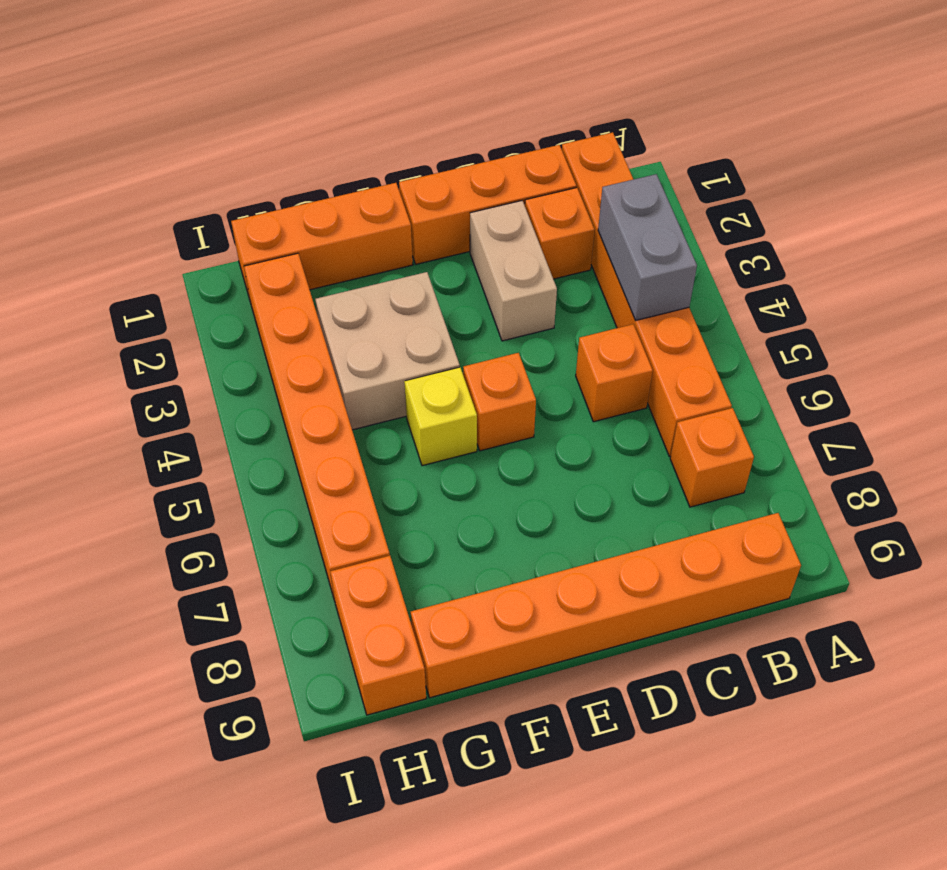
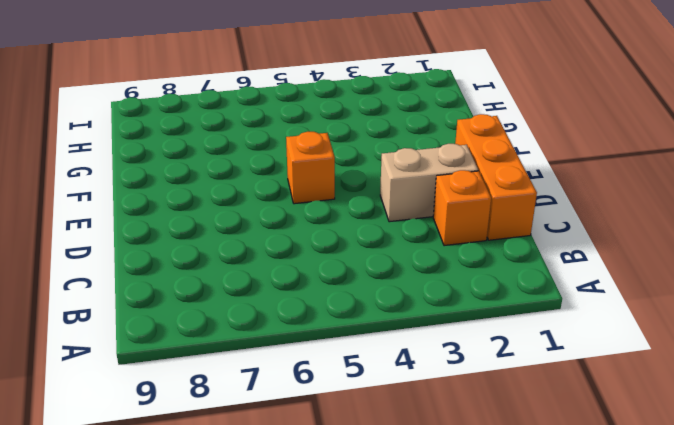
none -> orange 1x6 brick [562,132,732,456]
none -> orange 1x1 brick [670,408,754,507]
none -> orange 1x6 brick [411,513,801,698]

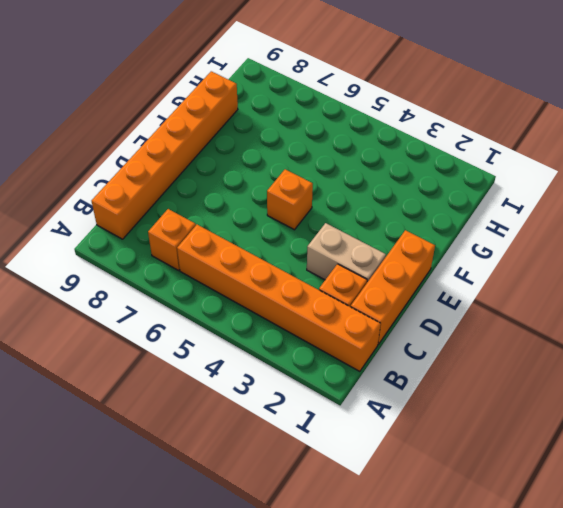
none -> orange 1x1 brick [576,324,653,422]
none -> orange 1x3 brick [231,183,413,299]
none -> tan 2x2 brick [315,272,460,430]

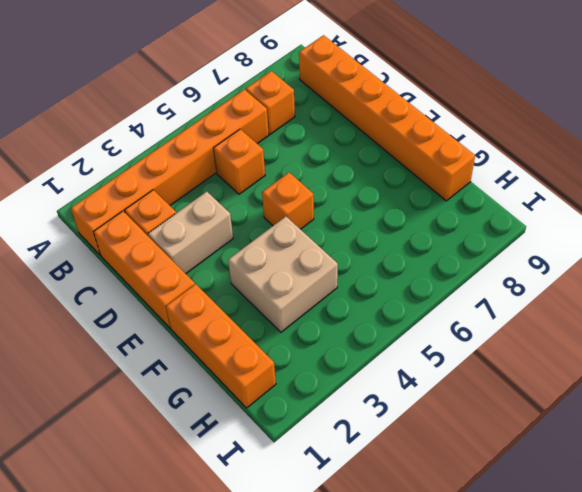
none -> yellow 1x1 brick [404,367,477,466]
none -> orange 1x6 brick [244,253,390,600]
none -> orange 1x2 brick [330,556,426,715]

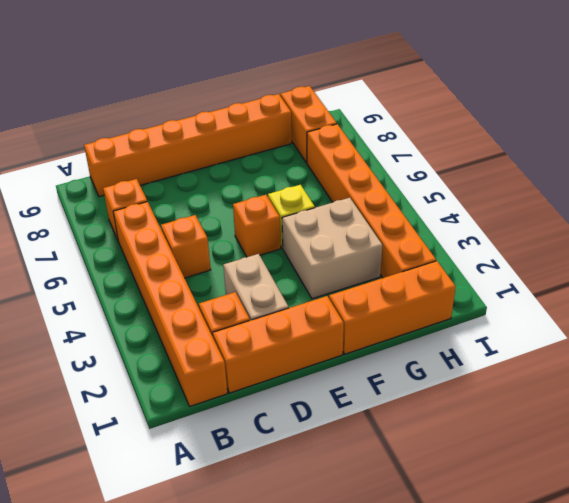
none -> grey 1x2 brick [598,174,697,320]

